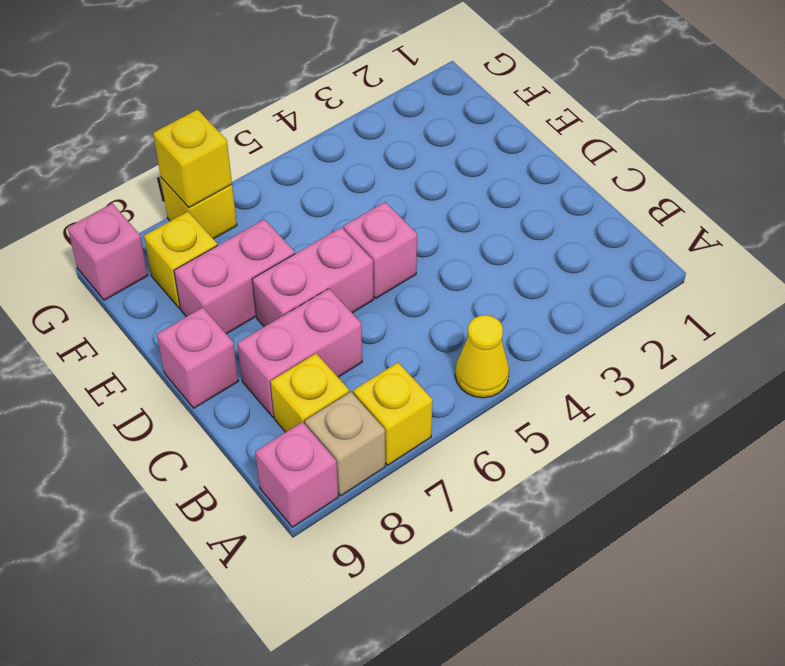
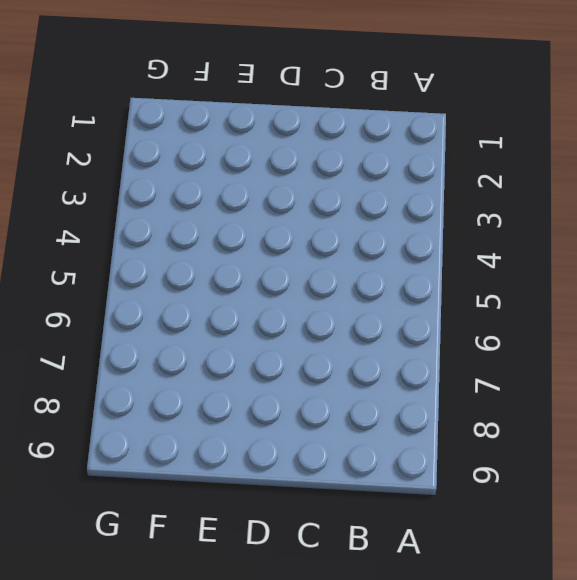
none -> yellow 1x1 cone [455,315,509,398]
none -> yellow 1x1 brick [353,363,432,465]
none -> tan 1x1 brick [305,392,385,496]

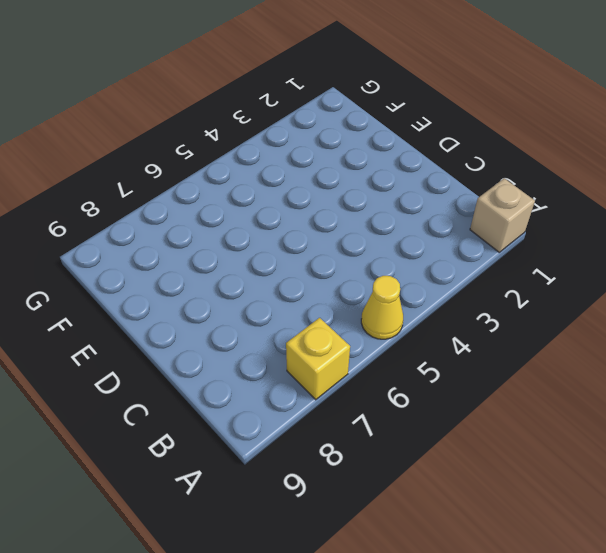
tan 1x1 brick [470,178,535,252] -> tan 1x1 brick moved to [305,392,385,496]
none -> pink 1x1 brick [255,422,338,527]
none -> yellow 1x1 brick [271,353,349,432]
none -> pink 1x2 brick [237,289,362,417]

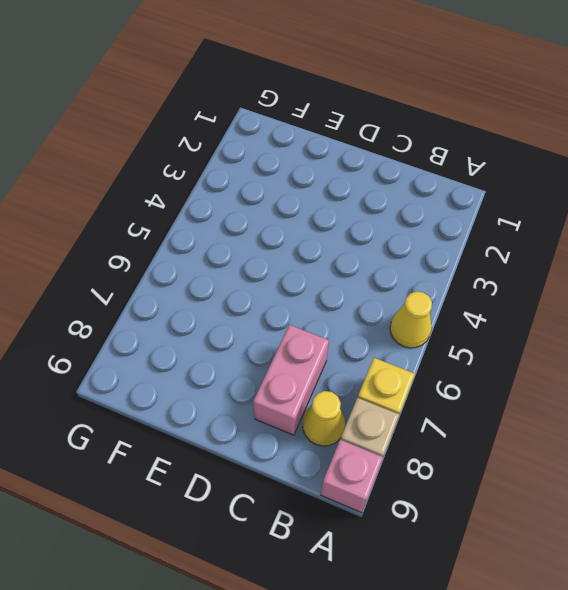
yellow 1x1 cone [303,391,345,446] -> yellow 1x1 brick [271,353,349,432]
none -> pink 1x1 brick [343,202,417,298]
none -> pink 1x2 brick [252,227,373,327]
none -> pink 1x1 brick [157,307,238,408]

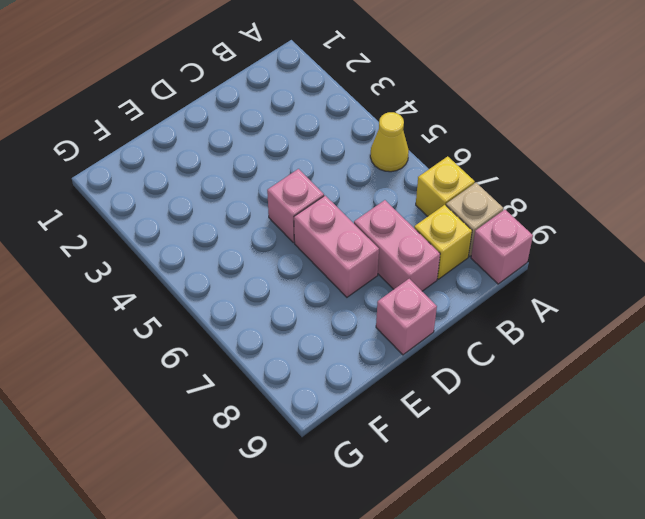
none -> pink 1x2 brick [174,219,295,334]
none -> yellow 1x1 brick [144,211,217,308]
none -> yellow 1x1 brick [161,178,237,239]

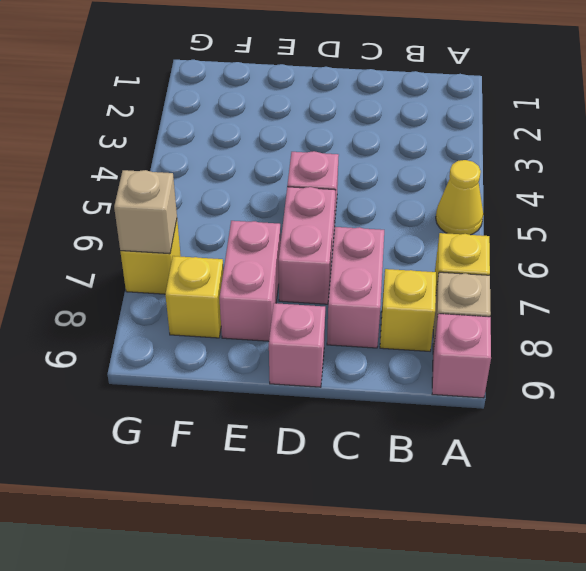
tan 1x1 brick [114,170,177,254] -> yellow 1x1 brick [153,110,232,208]
none -> pink 1x1 brick [68,203,148,300]

